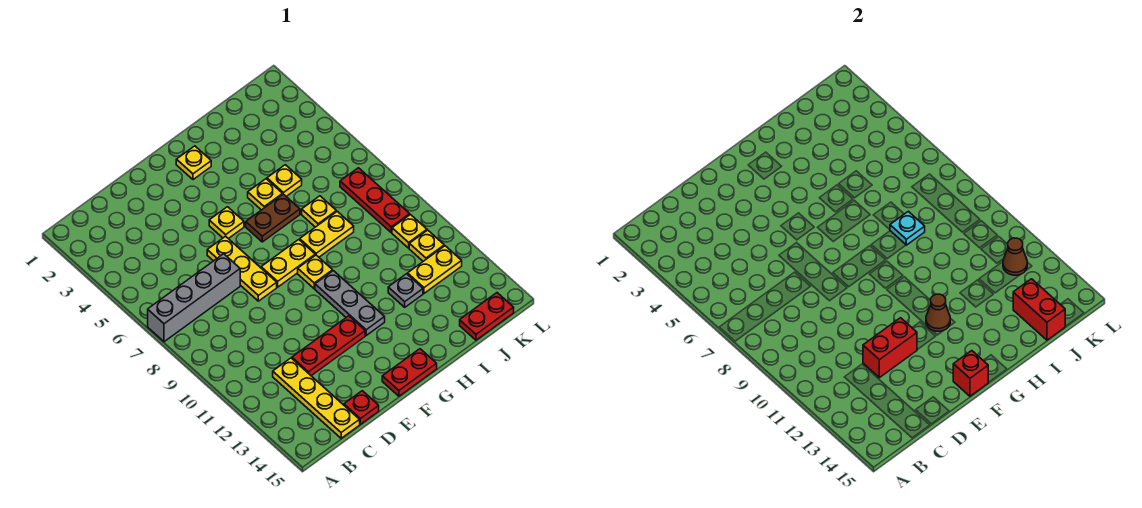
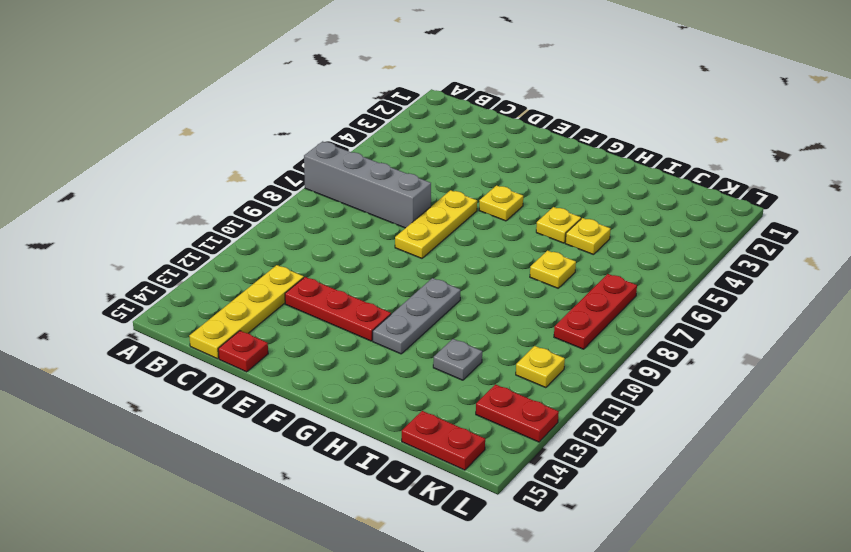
red 1x2 plate [476,384,559,442] -> red 1x2 plate moved to [382,349,437,396]
none -> yellow 1x2 plate [261,240,315,287]
none -> yellow 1x1 plate [176,146,211,180]
none -> brown 1x2 plate [246,194,300,242]

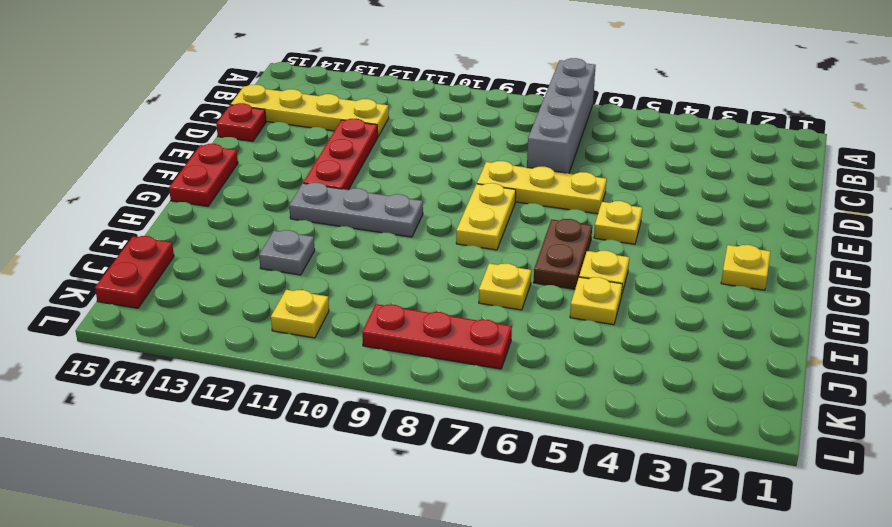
none -> yellow 1x1 plate [298,255,333,289]
none -> yellow 1x2 plate [300,211,354,257]
none -> yellow 1x2 plate [408,246,462,293]

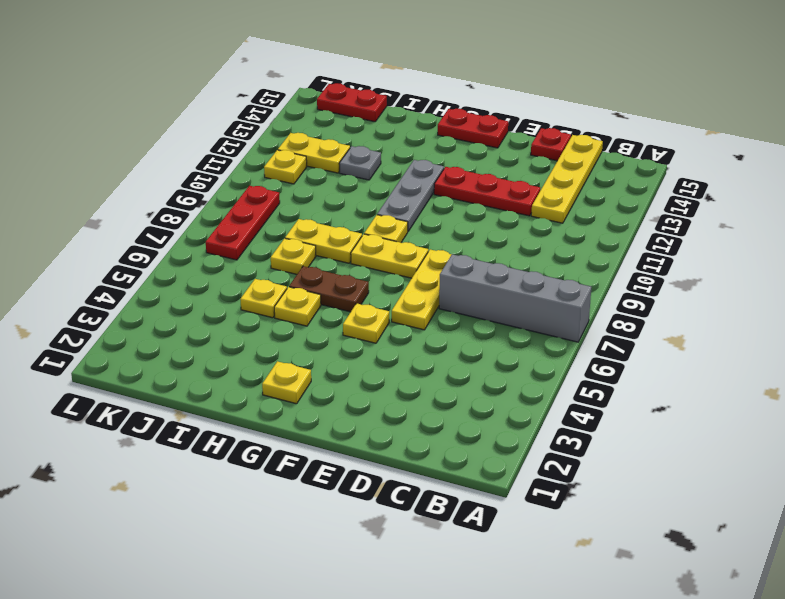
none -> yellow 1x1 plate [392,215,427,248]
none -> red 1x2 brick [863,318,917,378]
none -> red 1x1 brick [953,351,988,396]

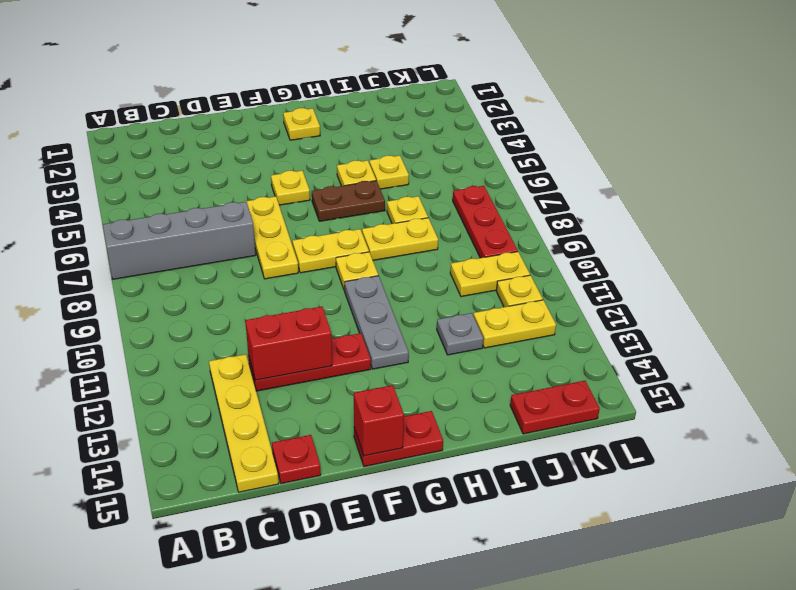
yellow 1x2 plate [450,252,530,297] -> yellow 1x1 plate [392,215,427,248]
none -> brown 1x1 cone [926,294,950,331]
none -> cyan 1x1 plate [890,211,925,245]
none -> red 1x2 brick [1013,279,1065,340]

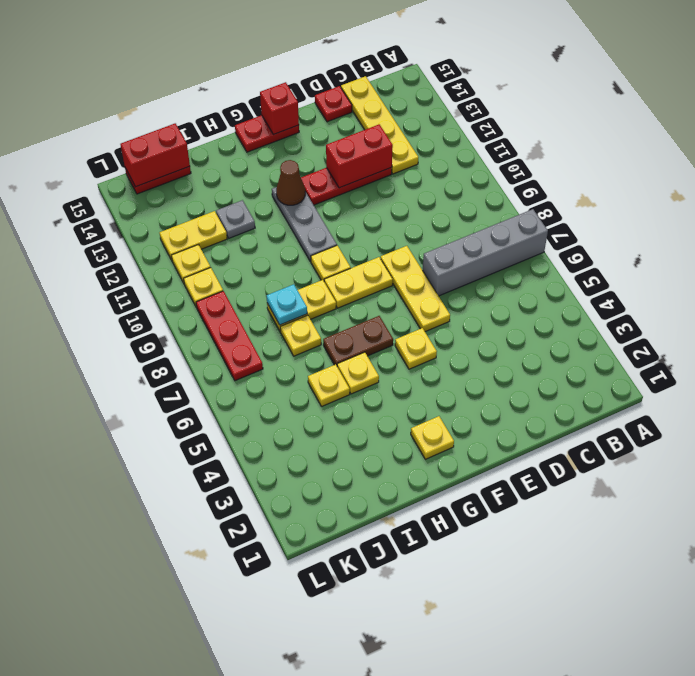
red 1x2 brick [121,123,190,187] -> red 1x2 brick turned to [1013,279,1065,340]
none -> brown 1x1 cone [1003,238,1027,275]

